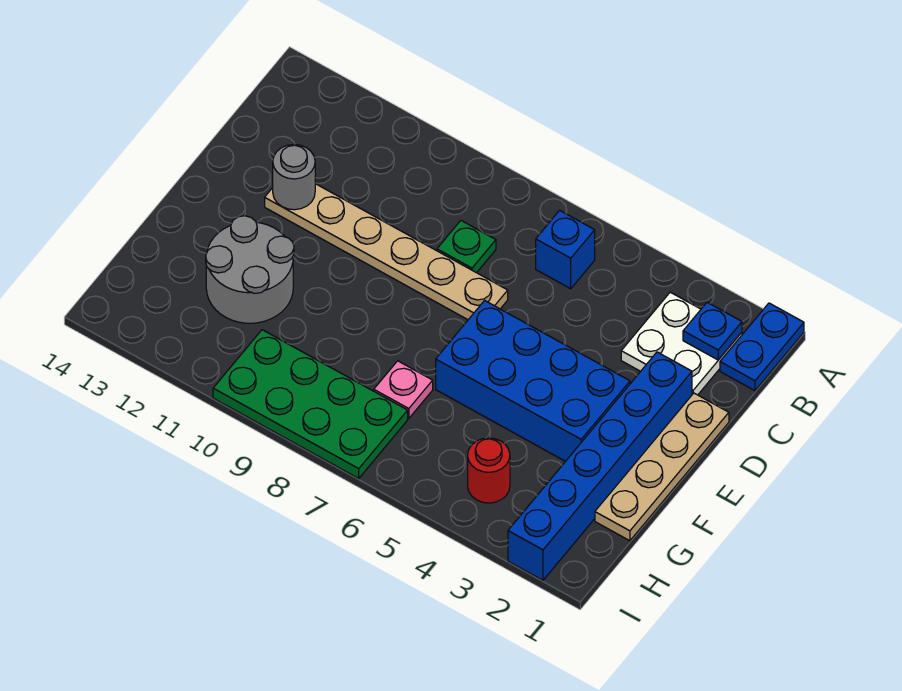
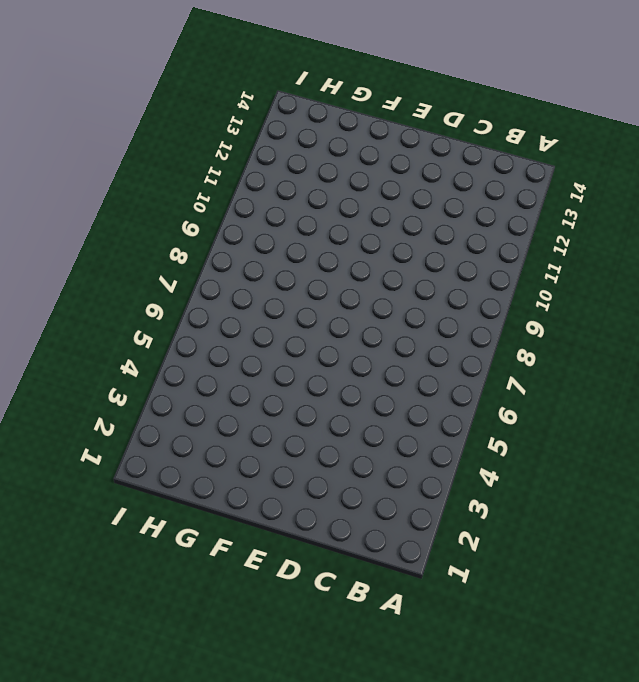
none -> blue 1x2 plate [720,303,804,391]
none -> white 2x2 plate [621,292,742,395]
none -> blue 1x1 brick [536,210,595,289]

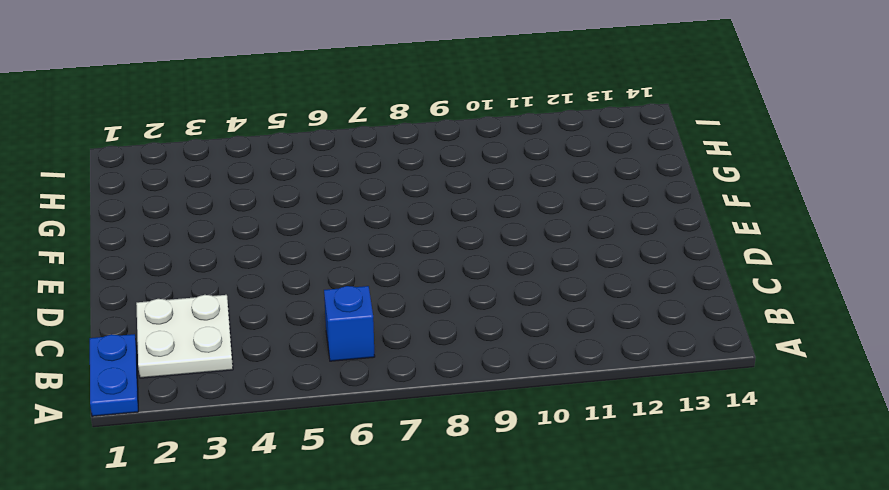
none -> green 1x1 plate [437,221,496,273]
none -> tan 1x4 plate [595,393,729,541]
none -> blue 1x6 brick [508,352,692,580]

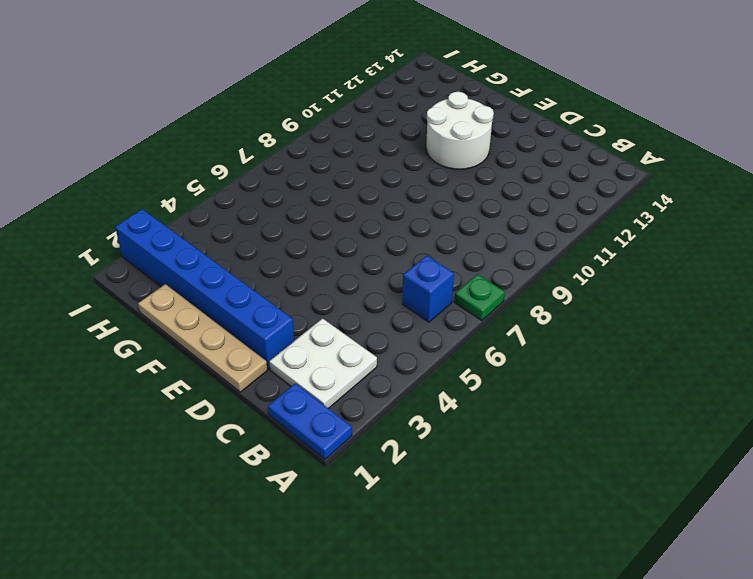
green 1x1 plate [454,274,505,320] -> green 1x1 plate moved to [437,221,496,273]
white 2x2 round brick [426,92,494,169] -> grey 2x2 round brick [206,216,294,323]
none -> tan 1x6 plate [265,184,508,320]
none -> blue 2x4 brick [436,301,630,461]
none -> pink 1x1 plate [374,361,433,419]

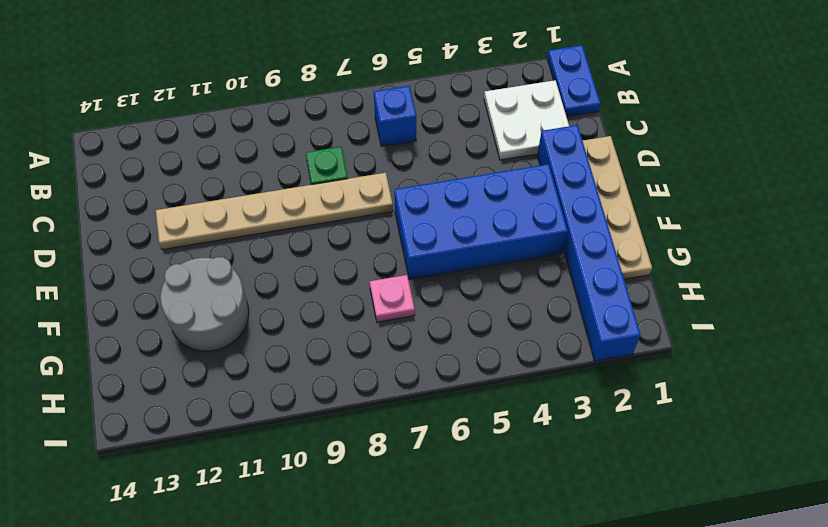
none -> red 1x1 round brick [468,438,510,503]
none -> green 2x4 plate [213,330,408,478]
none -> blue 1x1 plate [683,302,742,360]

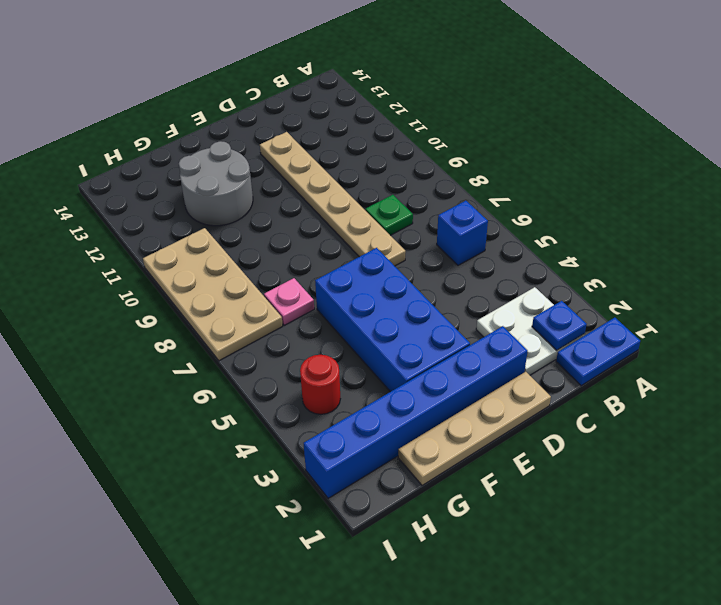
tan 2x4 plate [143,228,283,361] -> green 2x4 plate [213,330,408,478]
none -> grey 1x1 round brick [273,144,315,210]

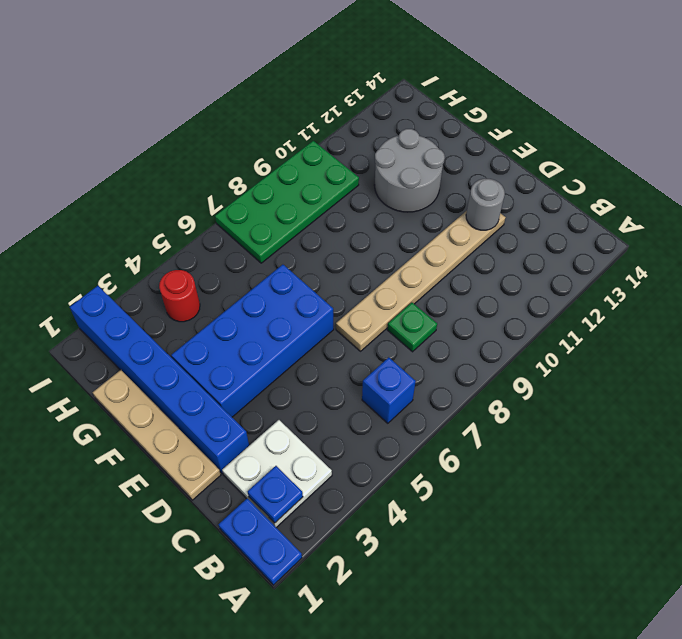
none -> pink 1x1 plate [374,361,433,419]

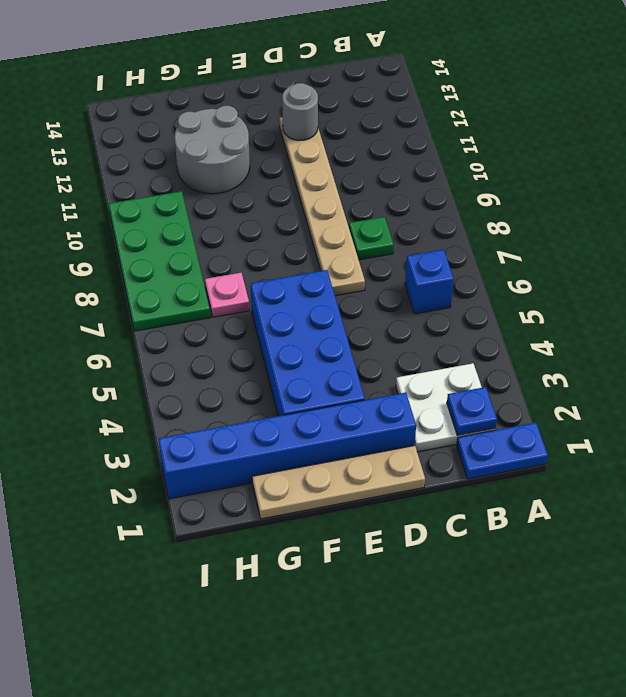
none -> red 1x1 round brick [468,438,510,503]

